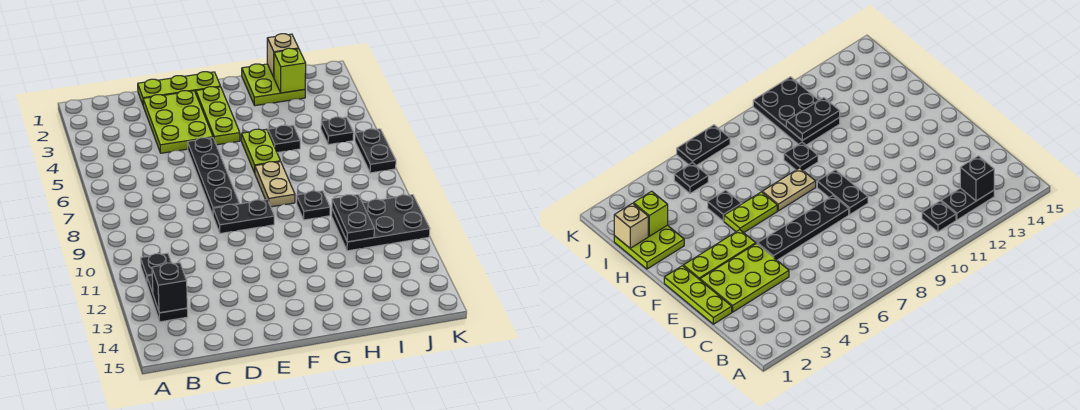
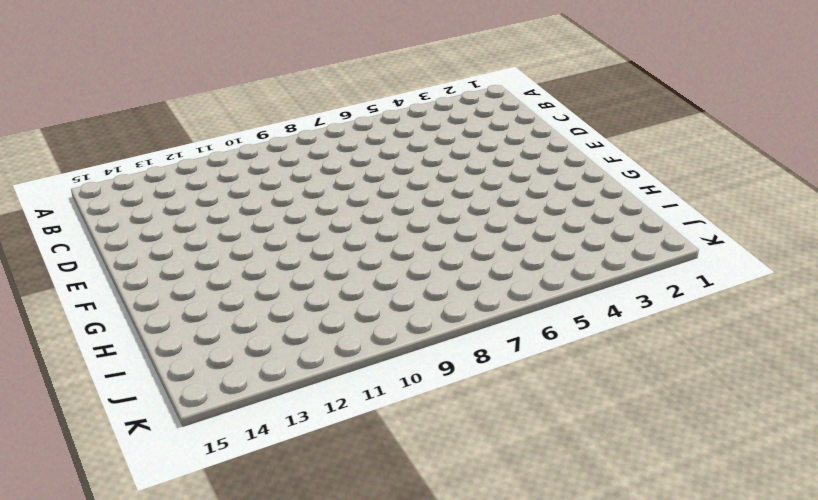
none -> black 1x1 plate [141,253,171,282]
none -> black 1x2 plate [147,275,188,322]
none -> lime 1x3 plate [138,72,221,104]

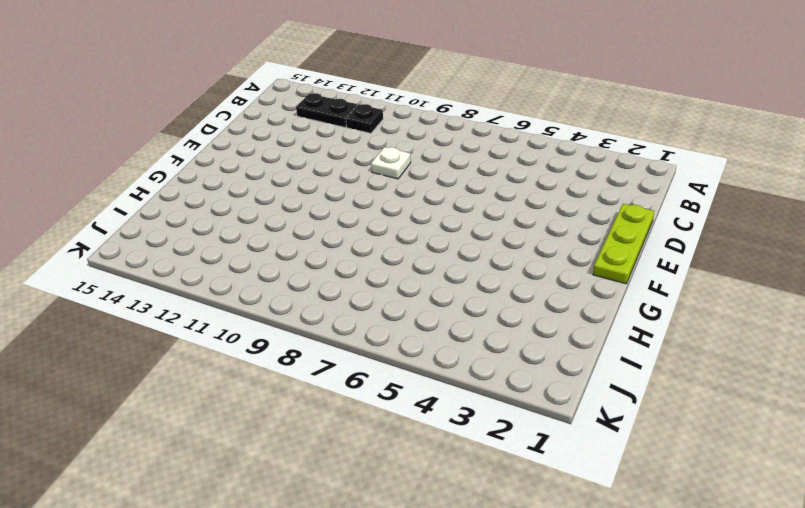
white 1x1 plate [371,147,411,179] -> none
none -> lime 2x3 plate [143,91,213,153]
none -> black 1x4 plate [188,138,239,215]
none -> black 1x2 plate [213,200,274,234]

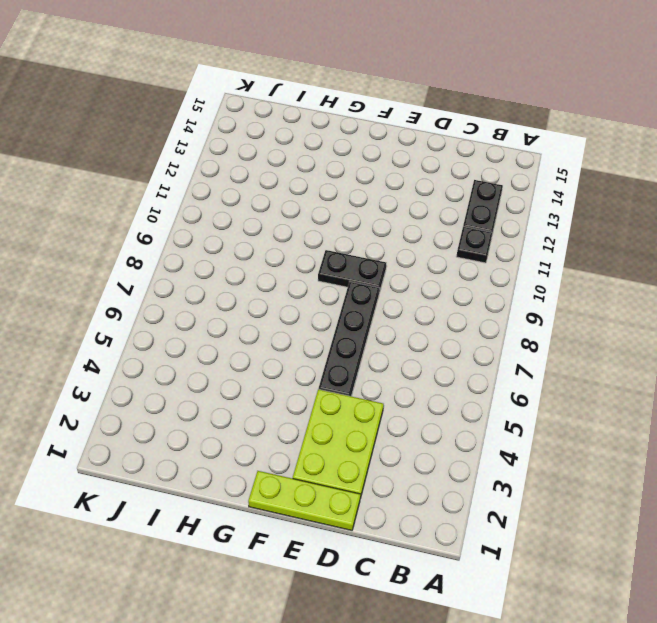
none -> lime 1x3 plate [196,87,240,145]
none -> lime 1x2 plate [241,129,280,173]
none -> tan 1x2 plate [255,162,295,207]

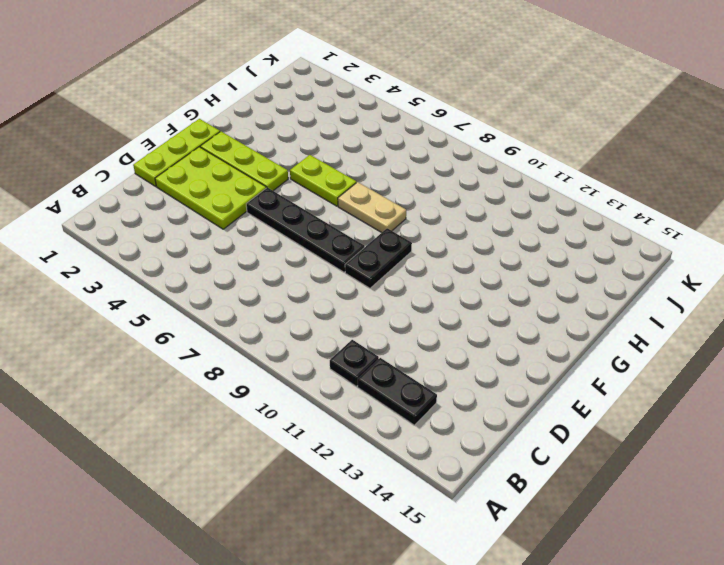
none -> lime 2x2 plate [242,64,305,106]
none -> black 1x1 plate [268,125,300,153]
none -> black 1x1 plate [297,191,330,220]

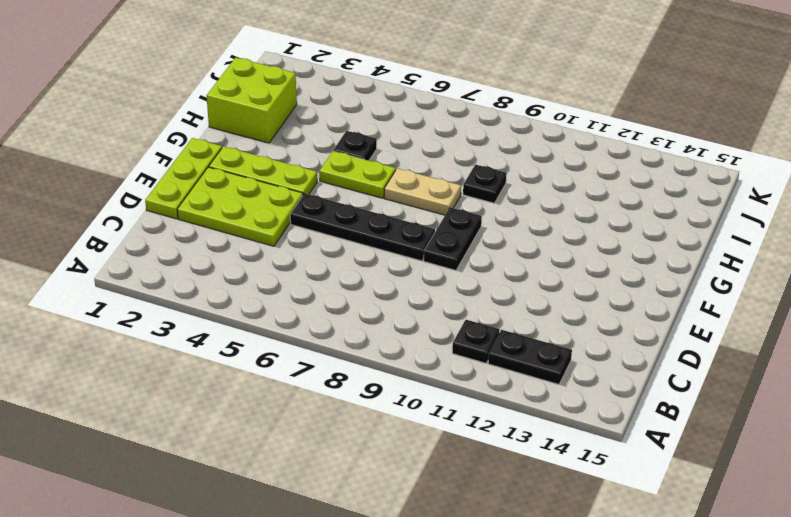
lime 2x2 brick [206,58,297,143] -> lime 2x2 plate [242,64,305,106]
none -> black 2x3 plate [332,195,430,251]
none -> black 1x1 plate [321,117,354,145]
none -> black 1x2 plate [355,129,396,173]

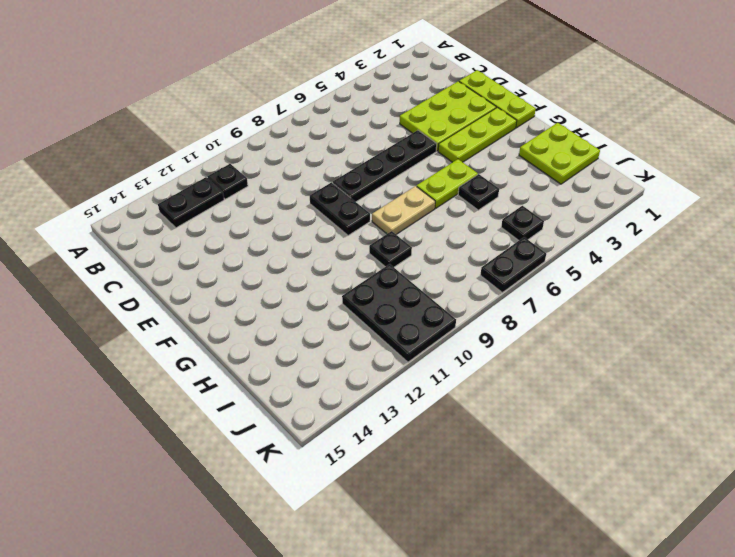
none -> black 1x1 brick [152,263,187,313]
none -> tan 1x1 brick [267,34,299,77]
none -> lime 1x1 brick [274,48,306,93]

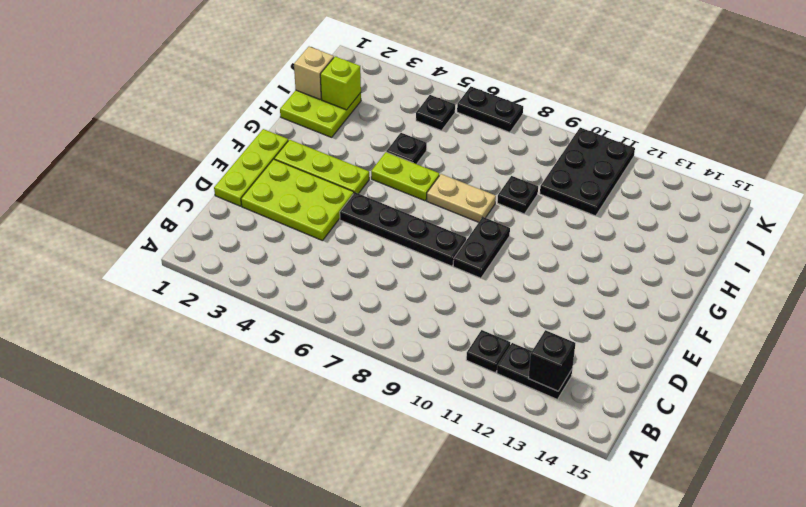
none -> black 1x2 plate [332,195,374,242]

